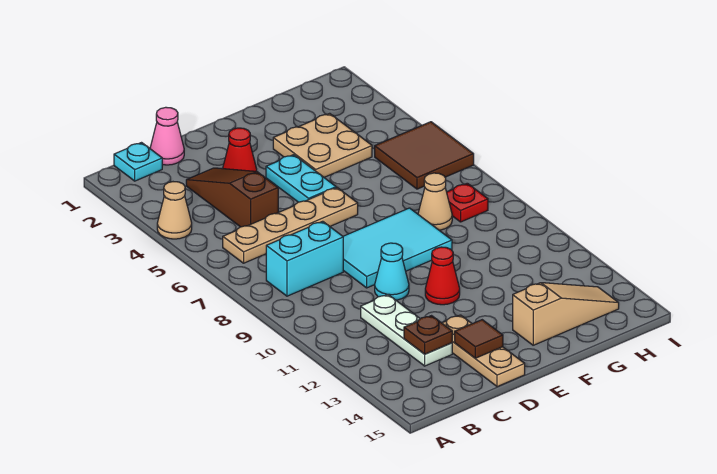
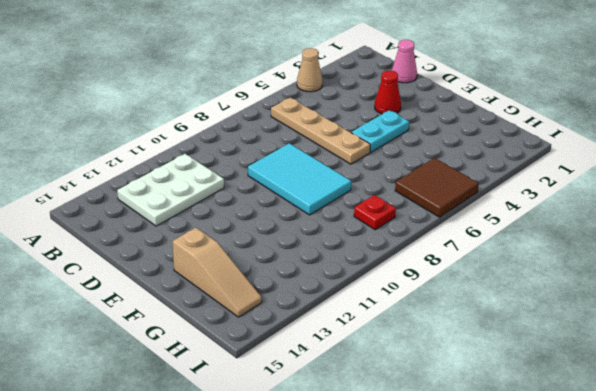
white 2x3 plate [117,154,224,226] -> white 1x3 plate [361,294,452,366]
none -> cyan 1x1 plate [114,143,162,181]
none -> cyan 1x2 brick [266,221,343,296]
none -> brown 1x3 slope [186,168,278,227]

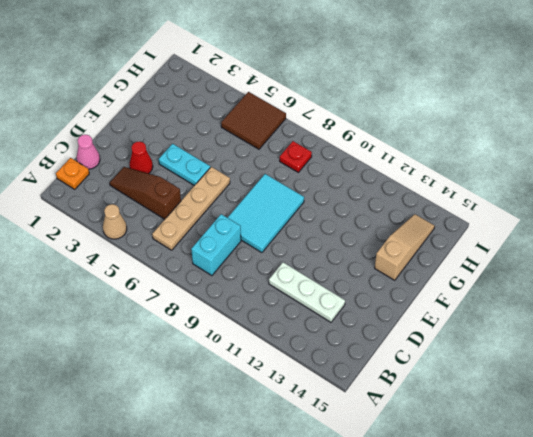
orange 1x1 plate [56,158,89,189] -> cyan 1x1 plate [114,143,162,181]
none -> cyan 1x1 cone [375,243,409,300]
none -> tan 1x3 plate [442,315,525,387]
none -> red 1x1 cone [425,247,460,305]

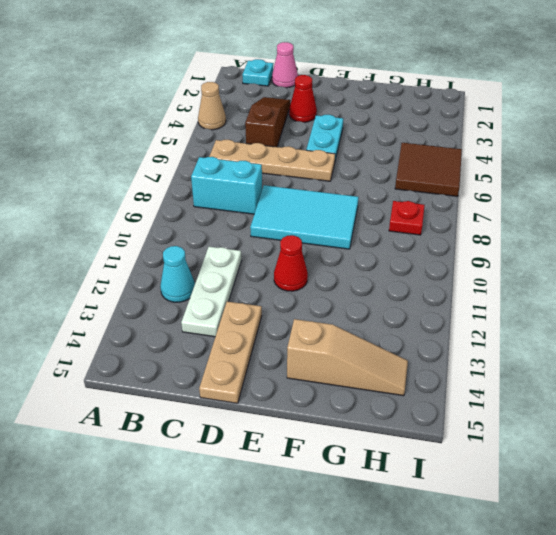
cyan 1x1 cone [160,246,195,302] -> cyan 1x1 cone moved to [375,243,409,300]
none -> tan 2x2 plate [273,113,372,177]
none -> tan 1x1 cone [418,173,452,230]
none -> brown 1x1 plate [404,316,452,354]

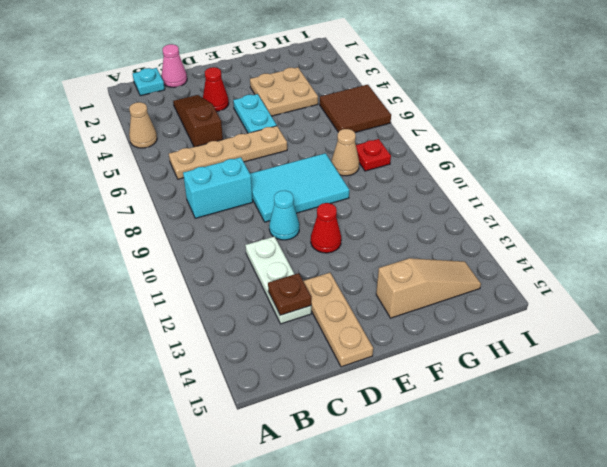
none -> brown 1x1 tile [455,320,503,358]

